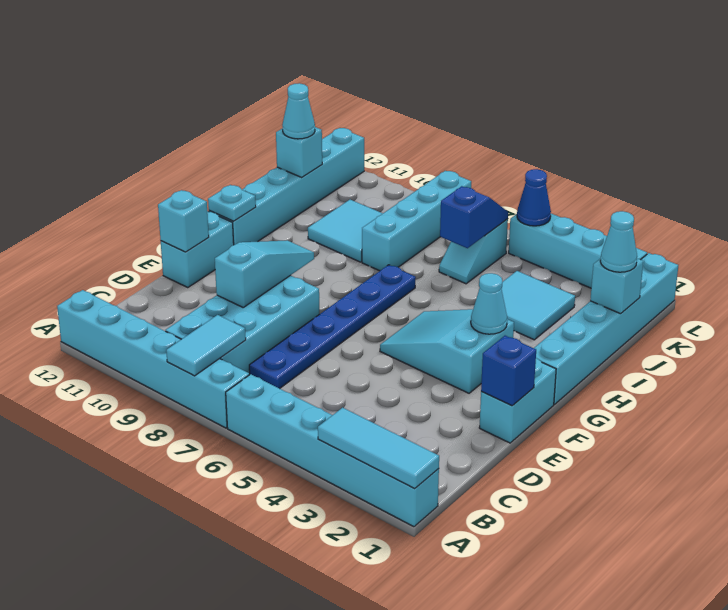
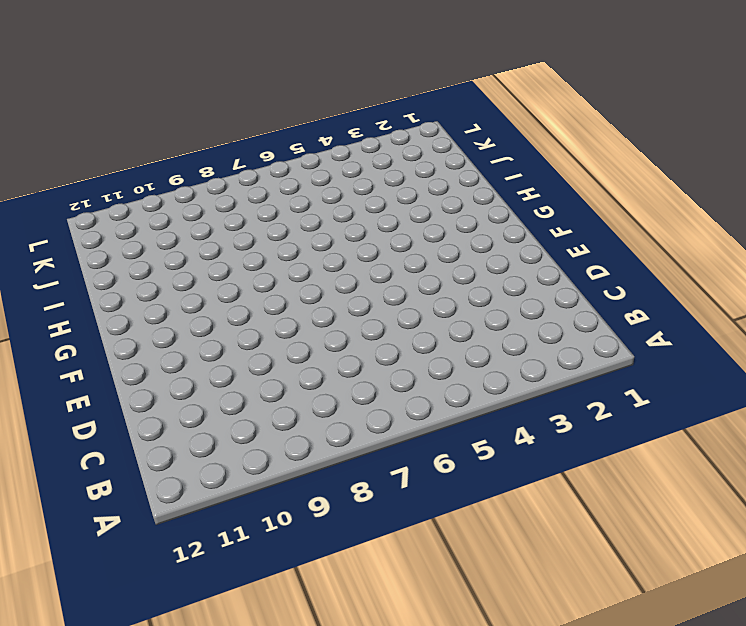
none -> cyan 1x6 brick [226,374,439,527]
none -> cyan 1x6 brick [57,290,249,428]
none -> cyan 2x4 brick [165,275,320,375]

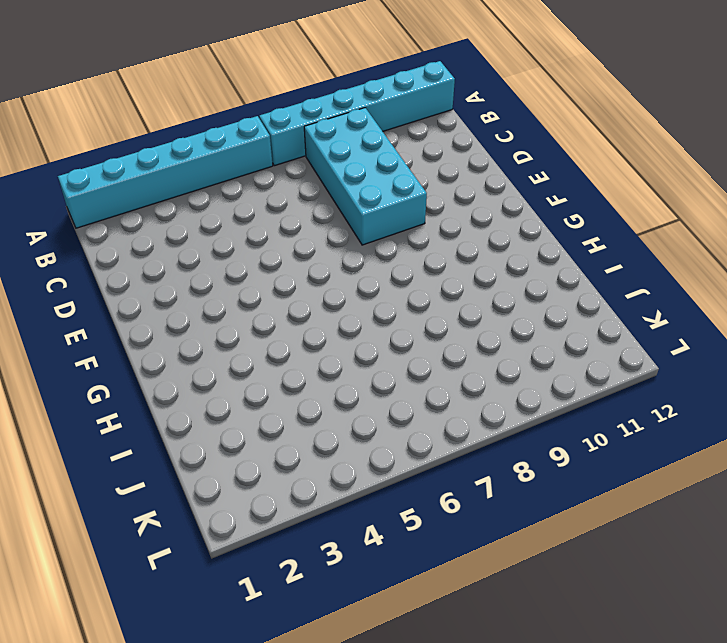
none -> blue 1x6 plate [249,265,416,389]
none -> cyan 1x2 brick [479,358,556,443]
none -> cyan 1x2 brick [161,211,234,288]

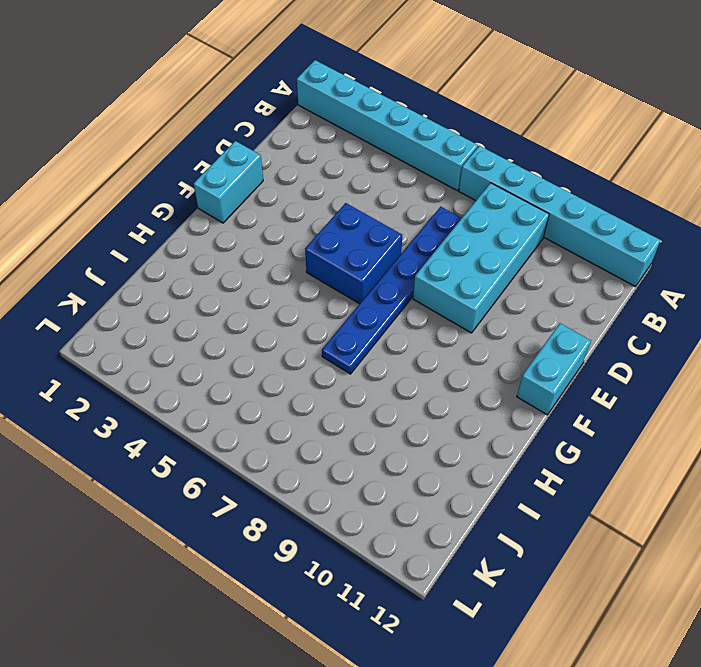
blue 2x2 brick [305,203,402,304] -> cyan 2x3 slope [380,309,514,393]
none -> cyan 1x6 brick [534,253,678,404]
none -> cyan 1x6 brick [209,128,364,245]
none -> cyan 2x2 tile [502,271,575,340]

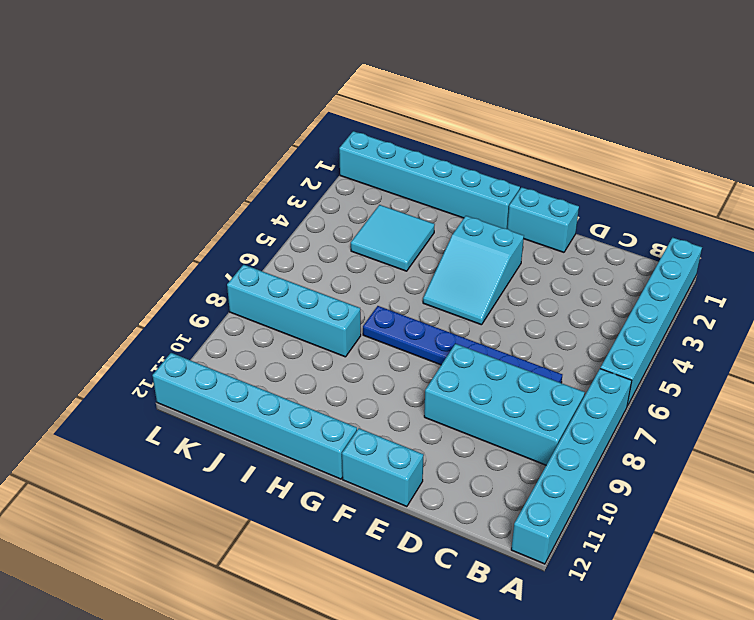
none -> cyan 2x2 tile [308,200,383,262]
none -> cyan 1x2 slope [439,219,508,284]
none -> cyan 1x4 brick [509,214,647,288]

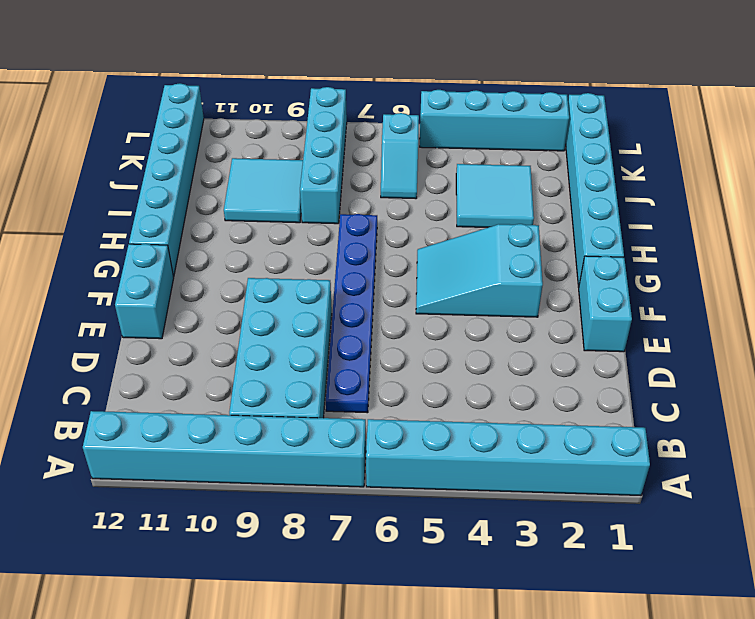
none -> cyan 1x3 tile [318,408,439,489]
none -> cyan 1x2 tile [166,315,246,376]
none -> cyan 1x3 slope [215,240,314,307]

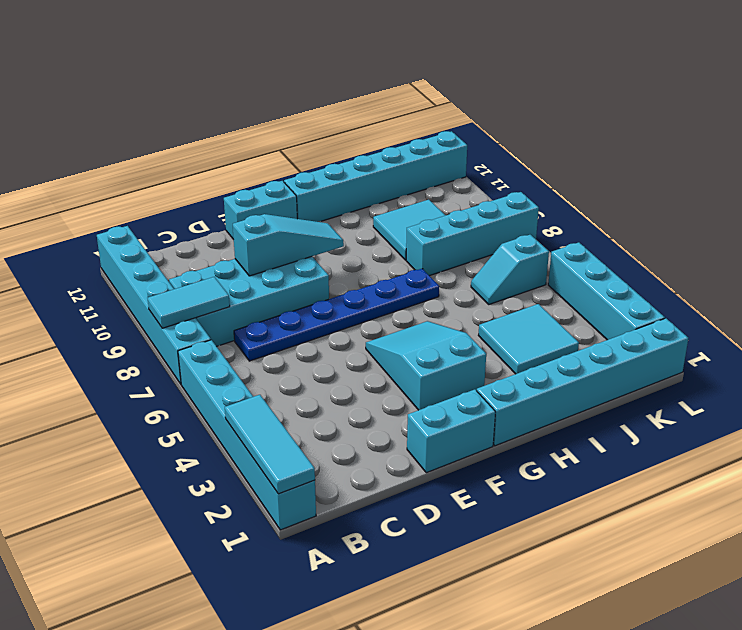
none -> blue 1x1 brick [481,336,536,406]
none -> cyan 1x1 brick [158,190,209,252]
none -> cyan 1x1 cone [471,273,507,334]

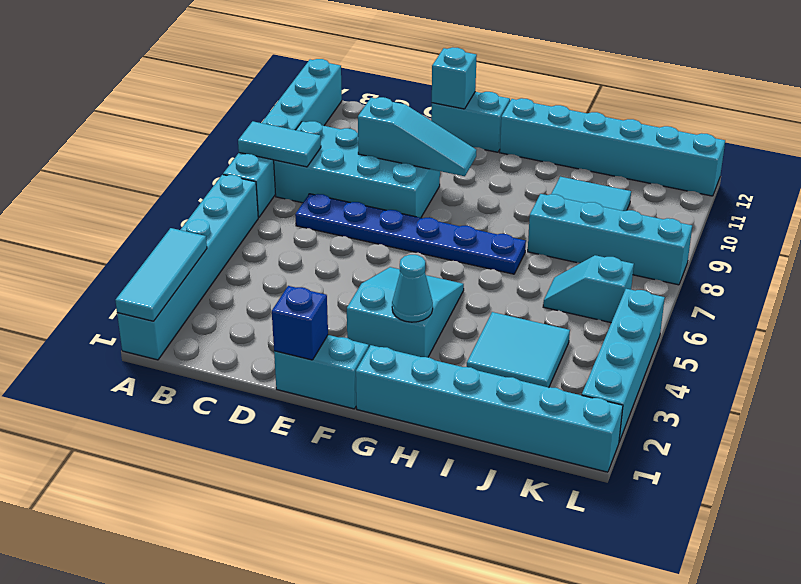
none -> cyan 1x1 plate [208,185,256,221]
none -> cyan 1x1 brick [590,258,643,314]
none -> blue 1x2 slope [440,186,508,248]

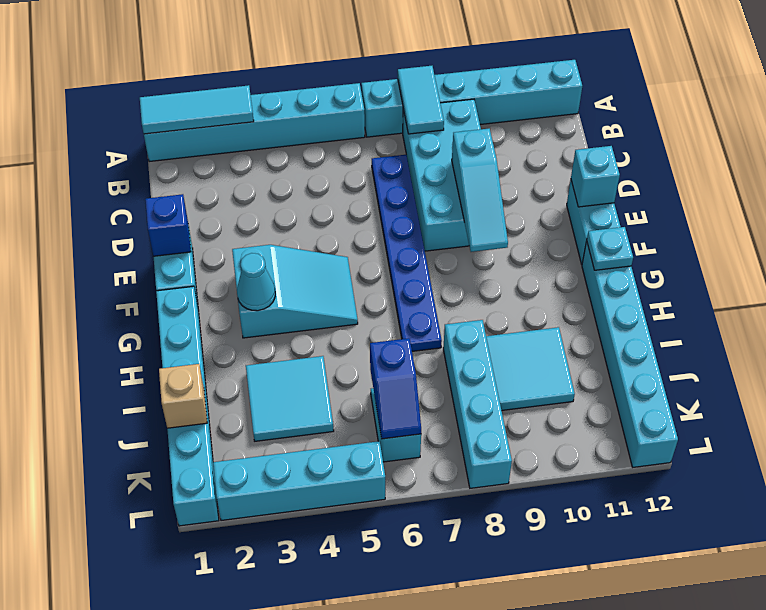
tan 1x1 brick [159,364,207,428] -> cyan 1x1 brick [590,258,643,314]
none -> cyan 1x1 brick [276,127,322,177]
none -> blue 1x1 cone [517,169,551,226]
none -> cyan 1x1 cone [600,211,637,272]

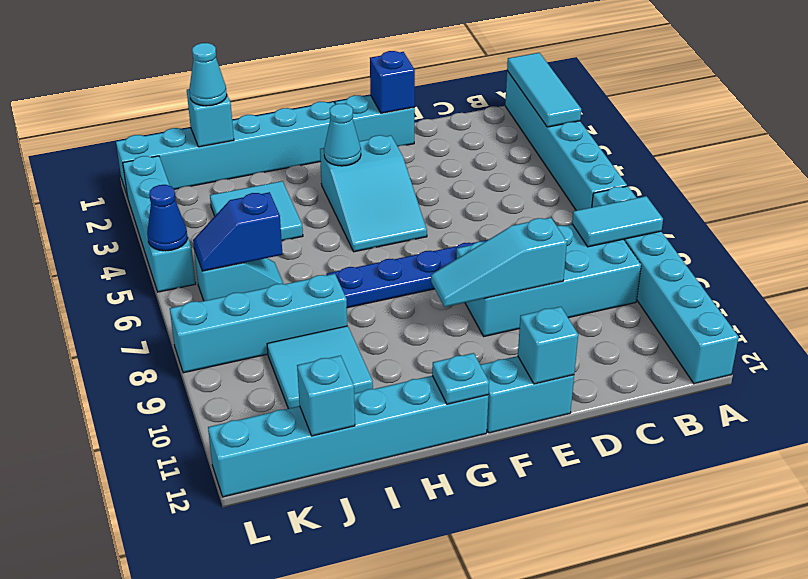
none -> cyan 1x1 cone [282,83,315,139]

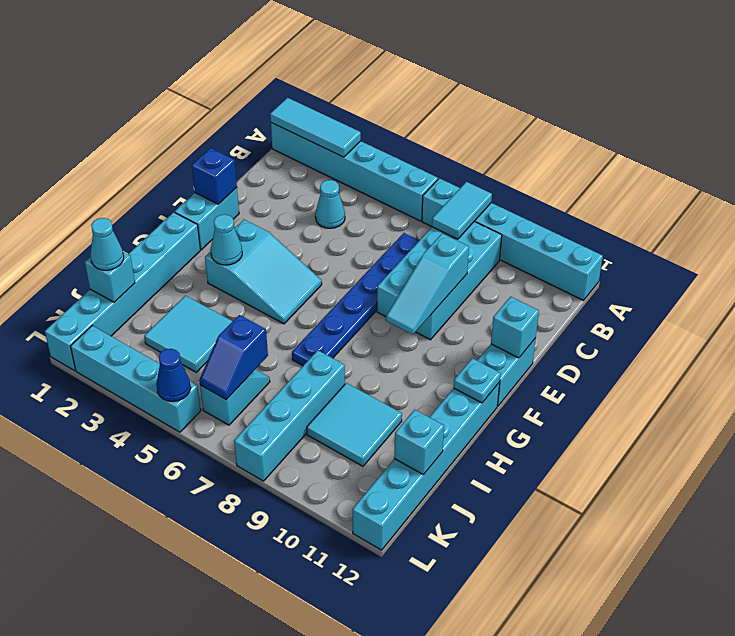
cyan 1x1 cone [315,180,345,228] -> cyan 1x1 cone moved to [282,83,315,139]

